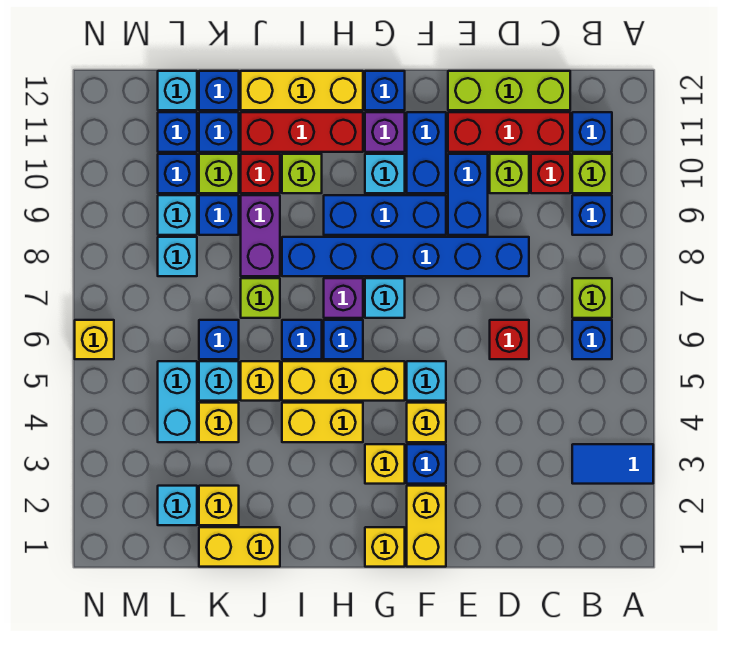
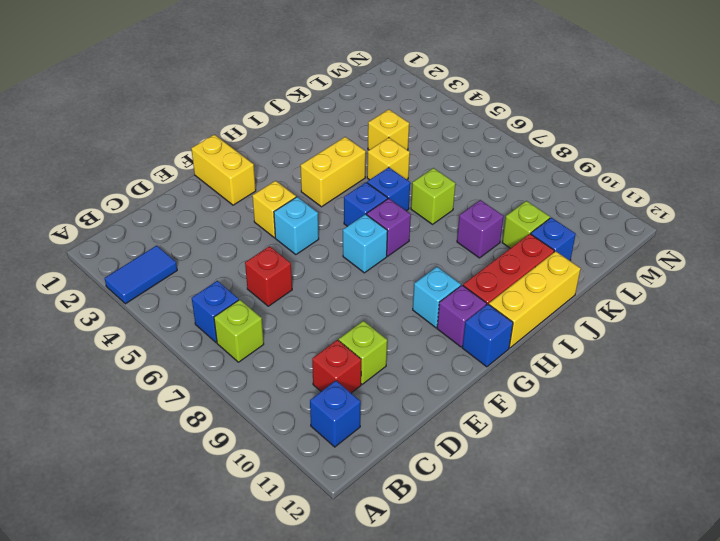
purple 1x1 brick [457,200,504,258] -> purple 1x2 brick [241,195,280,276]
none -> blue 1x1 brick [572,195,612,235]
none -> lime 1x1 brick [572,154,612,193]
none -> red 1x3 brick [448,112,570,152]
none -> lime 1x3 brick [448,71,570,110]

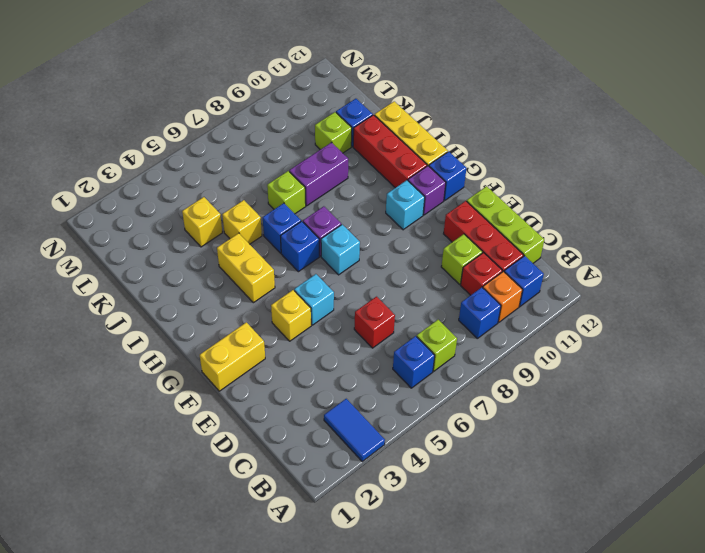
orange 1x1 brick [483,271,523,322] -> lime 1x1 brick [572,154,612,193]
none -> blue 1x6 brick [282,237,529,276]
none -> blue 1x2 brick [448,154,488,235]
none -> blue 1x1 brick [407,444,446,484]
none -> blue 1x3 brick [324,195,446,235]

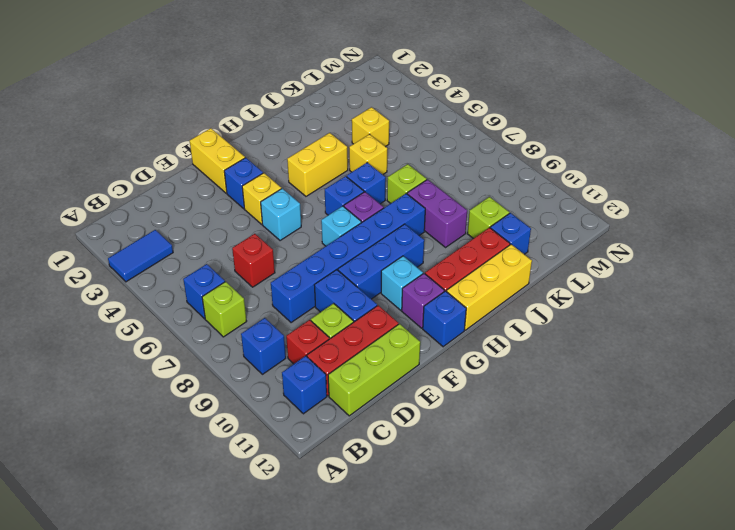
none -> lime 1x1 brick [572,154,612,193]
none -> blue 1x2 brick [407,112,446,193]
none -> yellow 1x1 brick [365,527,405,567]
none -> yellow 1x1 brick [365,444,405,484]

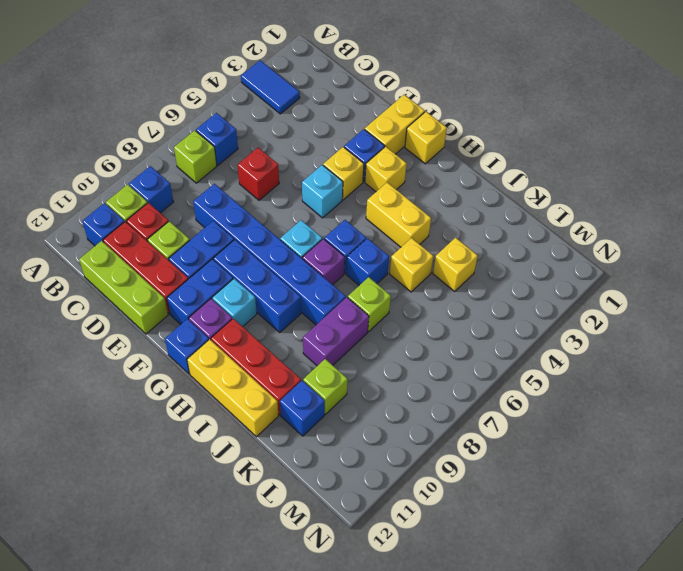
none -> yellow 1x3 brick [282,361,405,401]
none -> lime 1x1 brick [282,154,322,193]
none -> yellow 1x2 brick [199,527,280,567]
none -> red 1x1 brick [241,154,280,193]

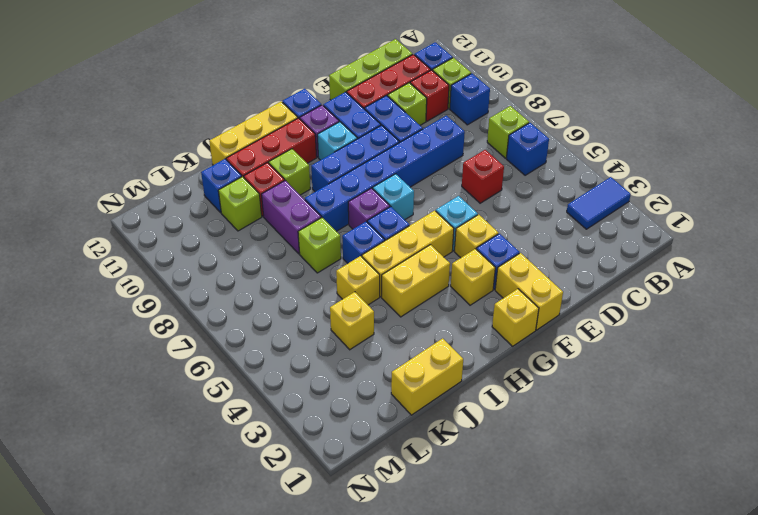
none -> yellow 1x1 brick [199,486,239,525]
none -> cyan 1x1 brick [199,361,239,401]
none -> blue 1x1 brick [199,320,239,359]
none -> blue 1x1 brick [199,195,239,235]

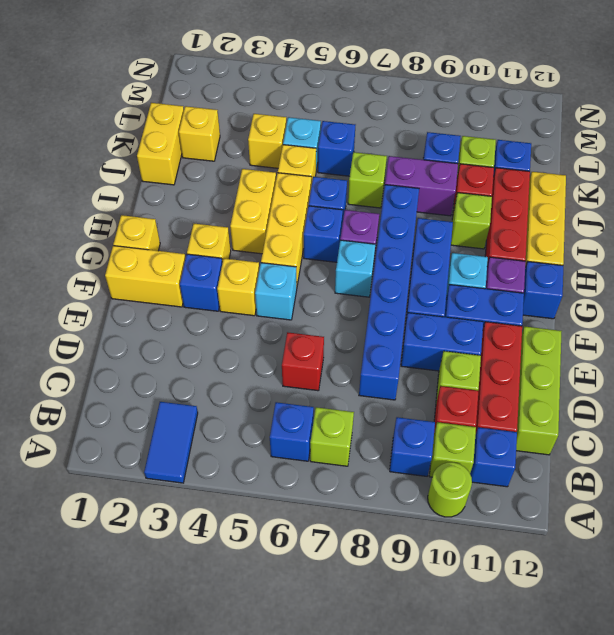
lime 1x1 round brick [428,462,472,517] -> none
none -> blue 1x1 brick [199,71,239,110]
none -> cyan 1x1 brick [158,486,197,525]
none -> cyan 1x2 brick [158,361,197,442]
none -> cyan 1x1 brick [158,237,197,276]

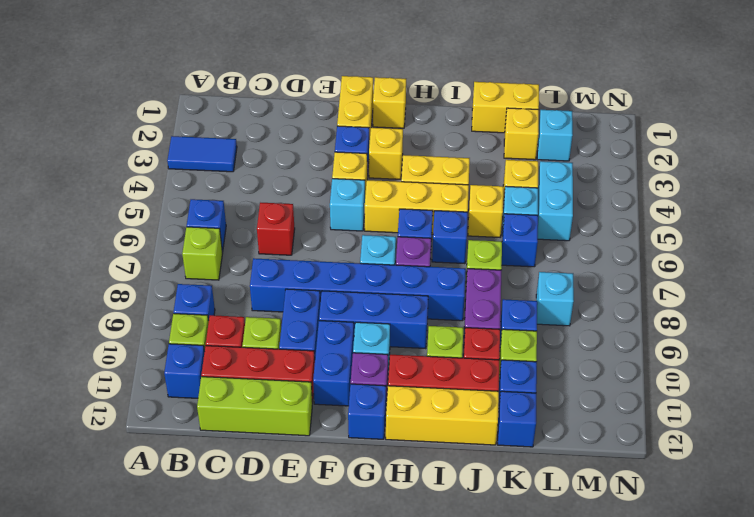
none -> cyan 1x1 brick [158,195,197,235]
none -> blue 1x1 brick [158,154,197,193]
none -> blue 1x1 brick [158,112,197,152]
none -> cyan 1x1 brick [158,71,197,110]

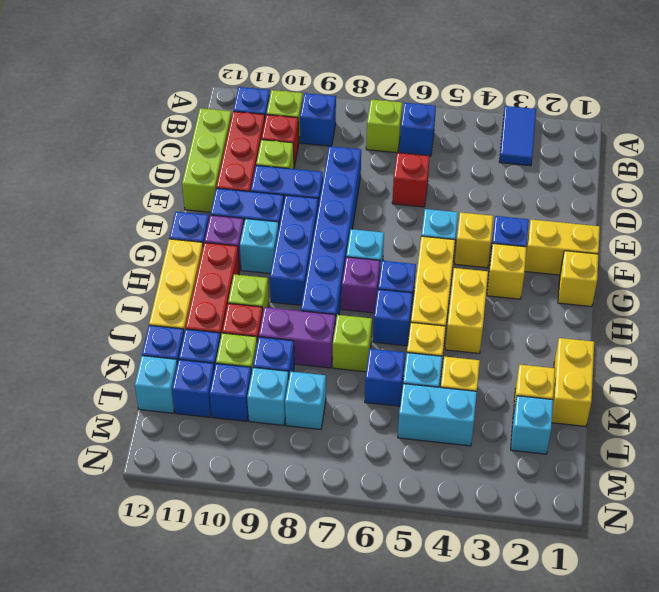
none -> yellow 1x1 brick [75,320,114,359]

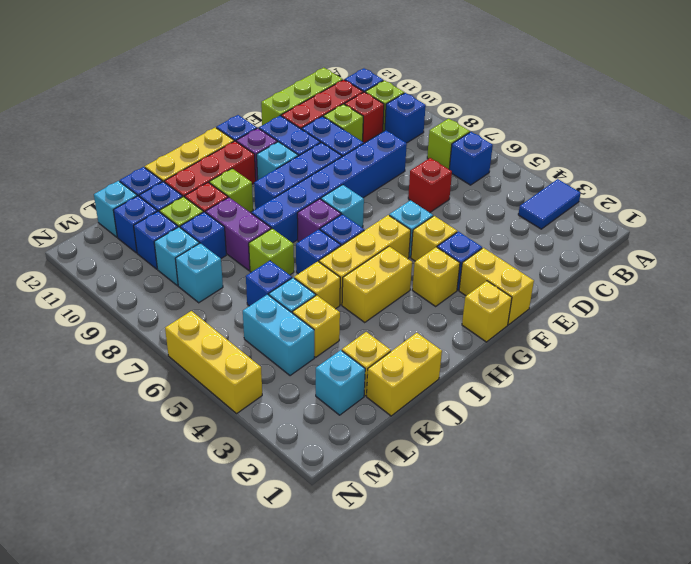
yellow 1x3 brick [165,311,262,414] -> yellow 1x1 brick [75,320,114,359]

